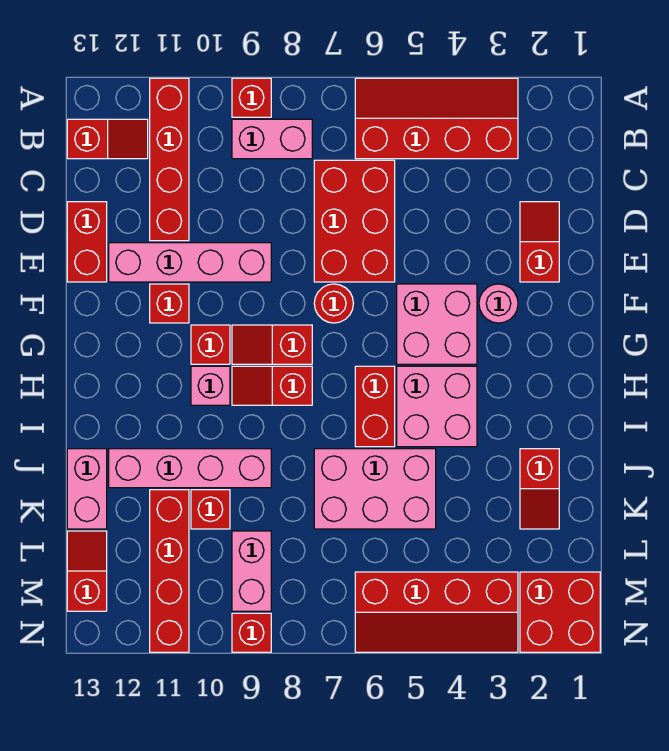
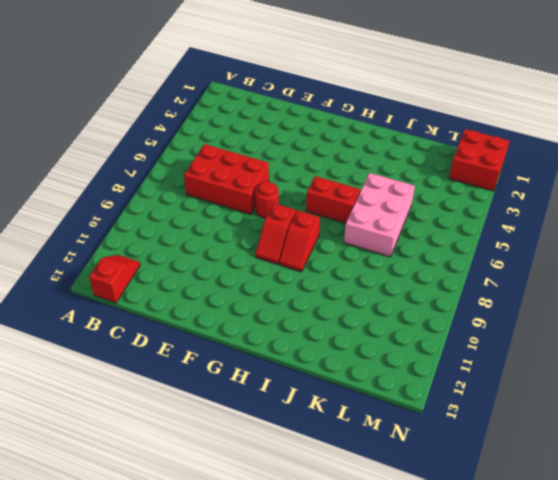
none -> red 2x4 slope [355,78,518,159]
none -> red 1x1 brick [232,78,271,117]
none -> red 1x4 brick [150,78,189,241]
none -> pink 1x2 brick [232,119,312,159]

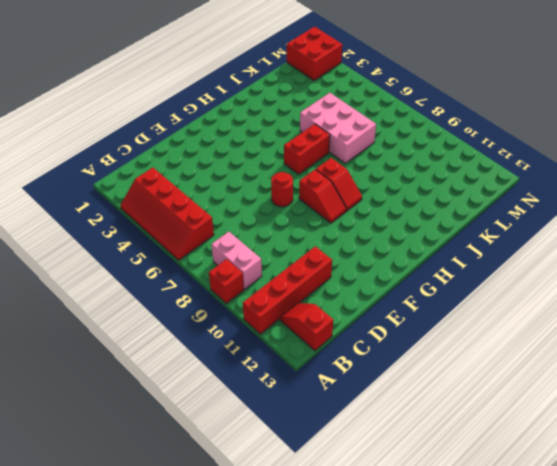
none -> red 2x3 brick [314,160,395,282]
none -> red 1x2 slope [520,202,559,282]
none -> red 1x2 brick [67,202,107,282]
none -> pink 1x4 brick [109,243,271,282]

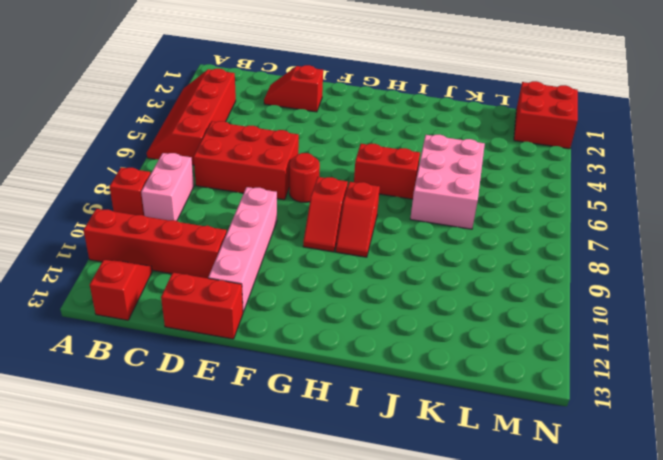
none -> pink 1x1 round brick [479,284,518,323]
none -> pink 2x2 brick [397,284,477,364]
none -> red 1x1 brick [150,284,189,323]
none -> red 1x1 brick [191,325,230,364]

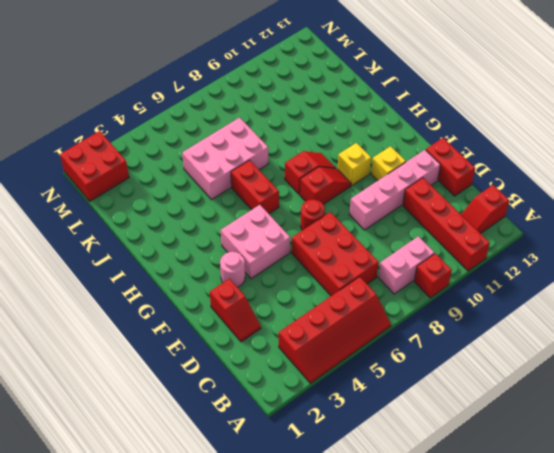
yellow 1x1 brick [371,146,406,181] -> red 1x1 brick [150,284,189,323]
yellow 1x1 brick [337,143,371,185] -> red 1x1 brick [191,325,230,364]
none -> pink 2x2 brick [397,366,477,447]
none -> pink 1x1 brick [191,366,230,405]
none -> red 1x2 slope [520,449,559,529]
none -> pink 1x4 brick [109,449,271,488]

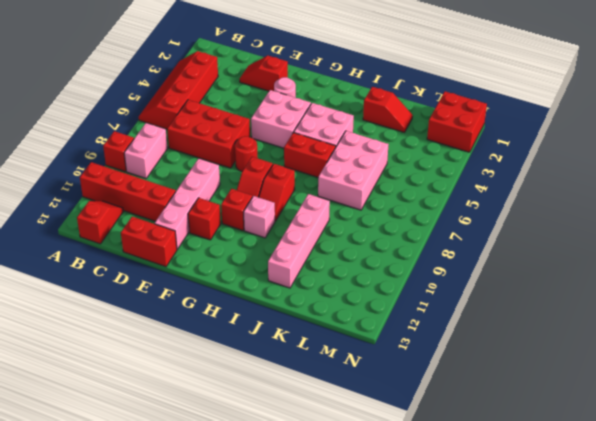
none -> pink 1x2 brick [67,449,107,529]
none -> red 1x1 brick [191,490,230,529]
none -> red 1x4 brick [150,490,189,652]
none -> pink 1x2 brick [232,531,271,611]

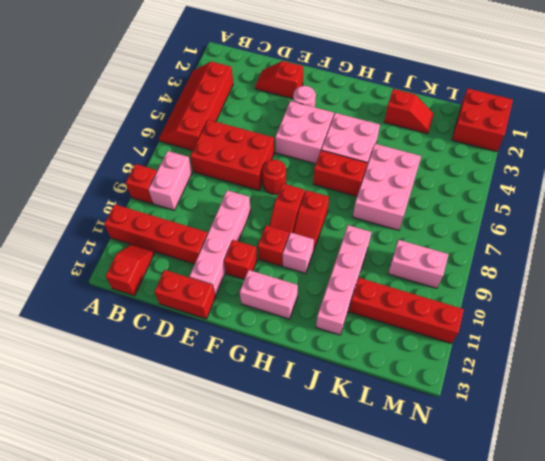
pink 1x2 brick [240,270,298,319] -> pink 1x2 brick moved to [67,449,107,529]
none -> red 1x1 brick [191,490,230,529]
none -> red 1x2 slope [67,531,107,611]
none -> red 2x4 slope [355,572,518,652]
none -> red 1x1 brick [232,613,271,652]

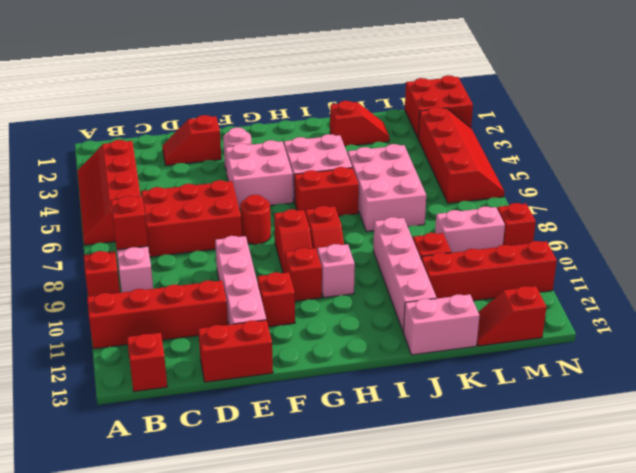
red 1x1 brick [111,196,148,250] -> none

